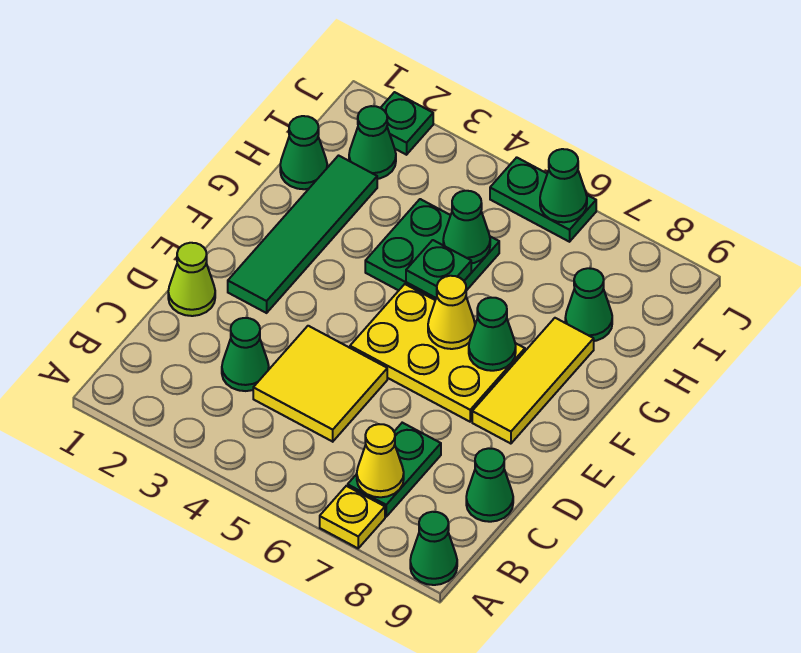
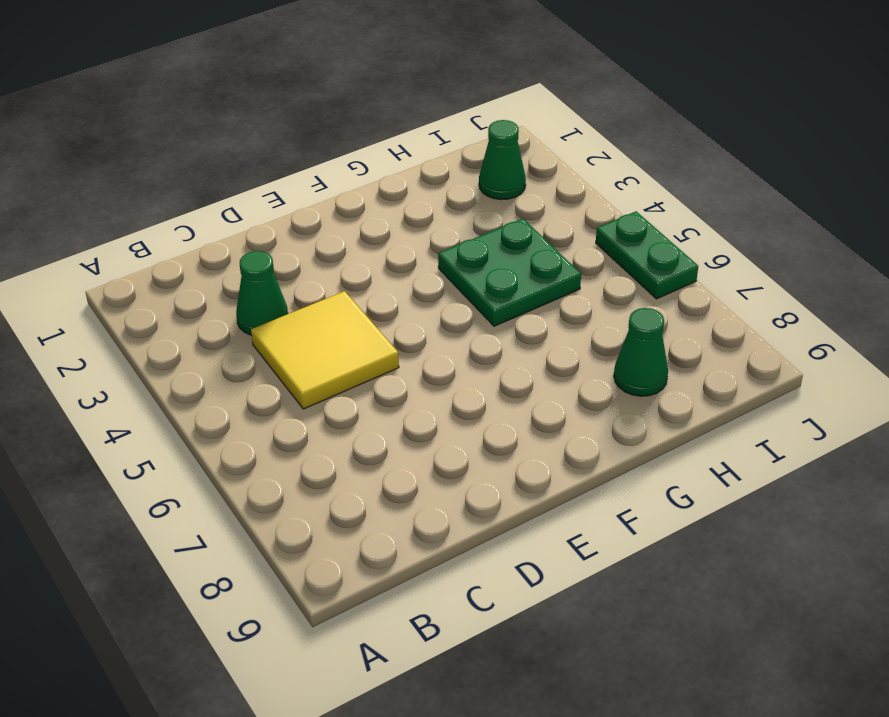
none -> yellow 1x1 plate [320,486,385,548]
none -> green 1x1 cone [410,512,457,585]
none -> green 1x2 plate [348,423,441,517]

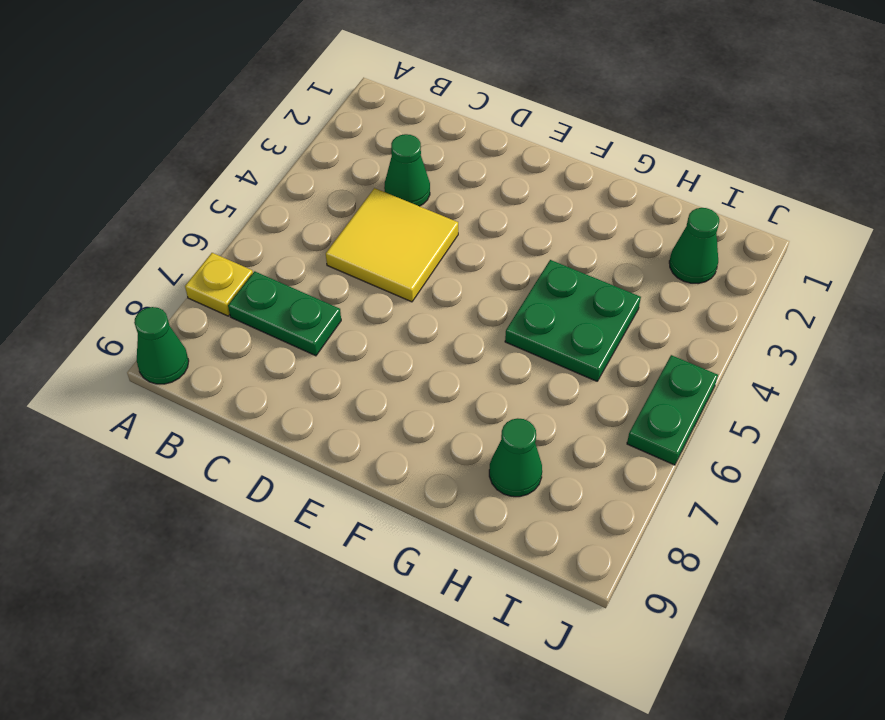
none -> green 1x1 cone [466,448,513,522]
none -> lime 1x1 cone [168,243,215,316]
none -> green 1x4 tile [228,156,377,313]

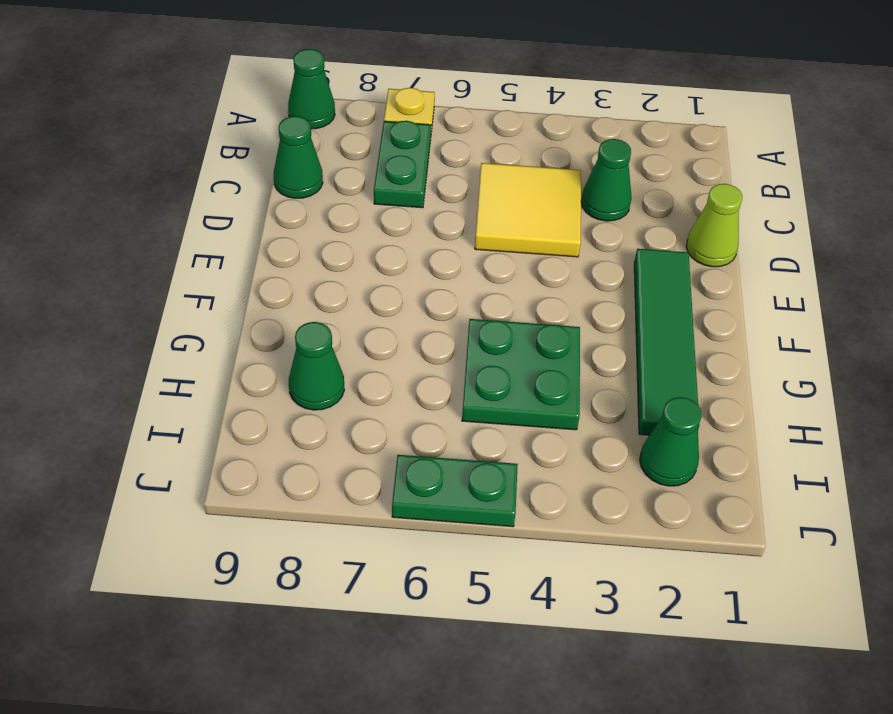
none -> yellow 2x3 plate [350,284,525,422]
none -> yellow 1x3 tile [472,318,594,444]
none -> green 1x1 cone [280,116,327,189]

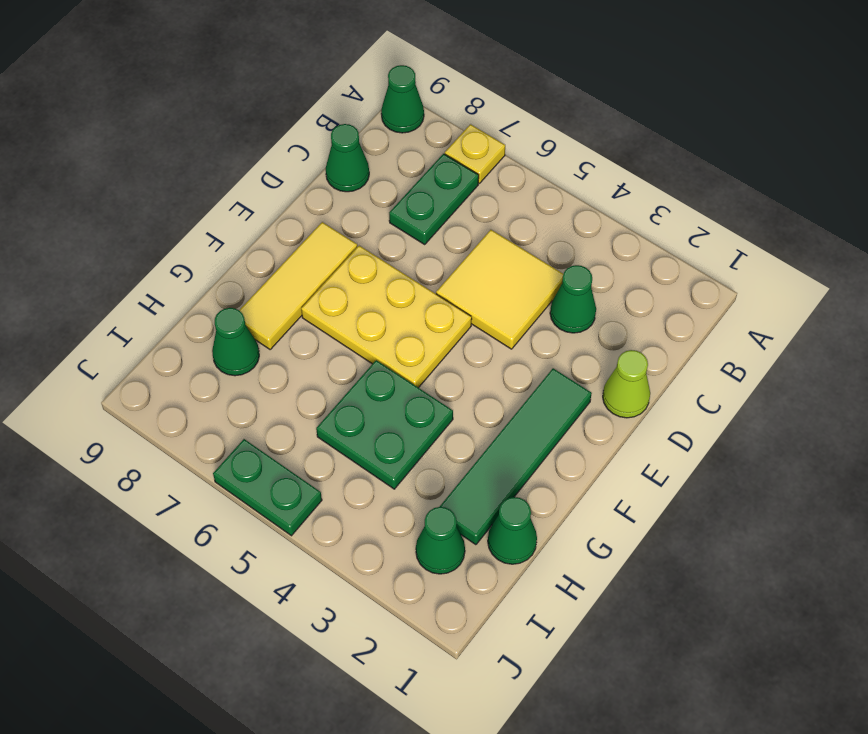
none -> green 1x1 plate [381,92,433,155]
none -> yellow 1x1 cone [357,424,404,497]
none -> yellow 1x1 cone [428,276,475,349]

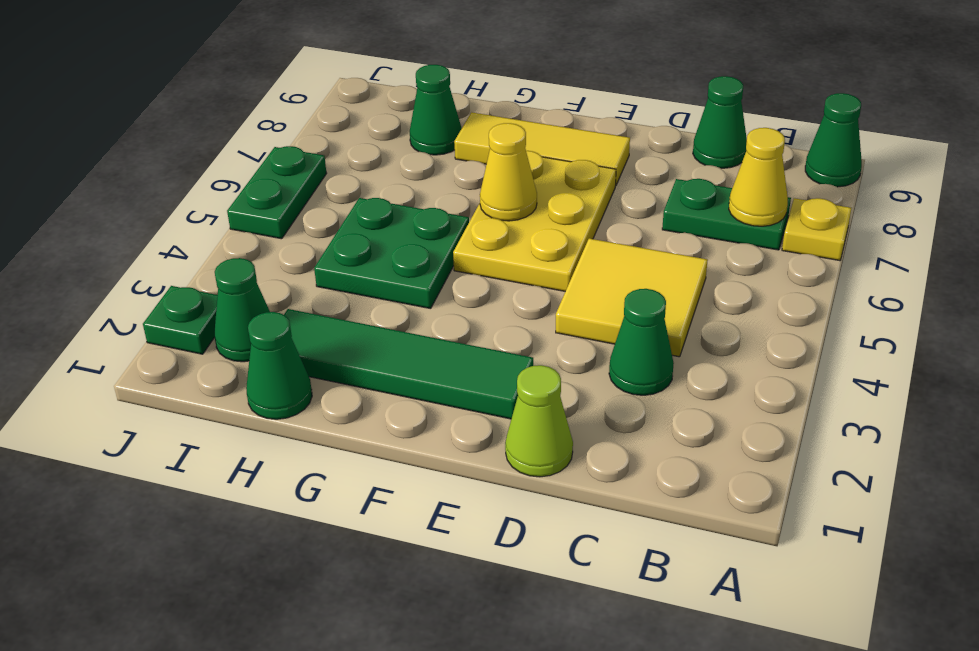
none -> green 1x1 cone [469,298,516,371]
none -> green 1x1 plate [406,240,471,298]
none -> green 1x1 cone [443,191,490,263]

